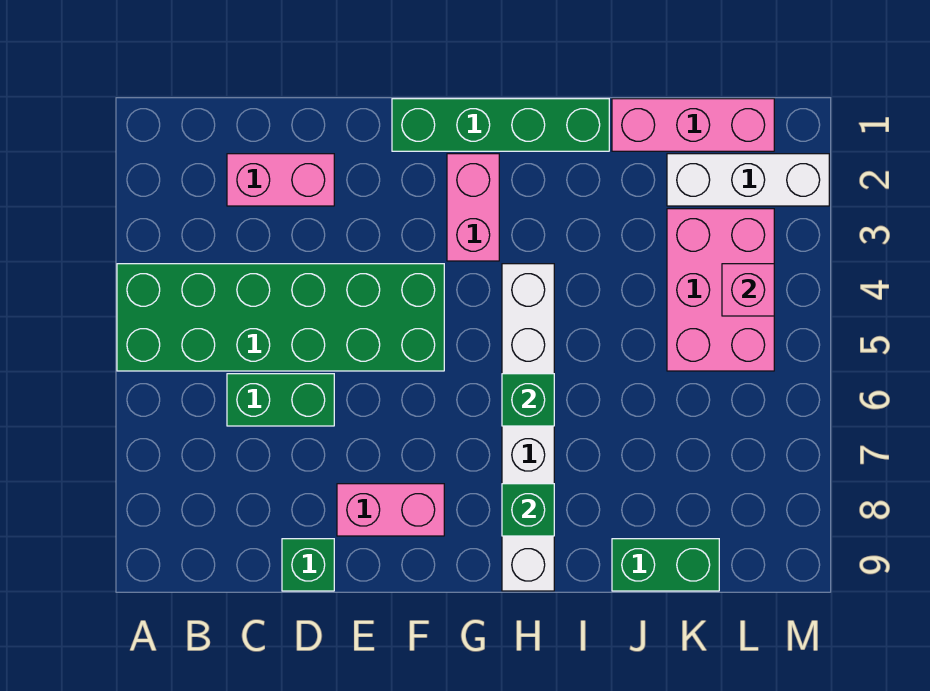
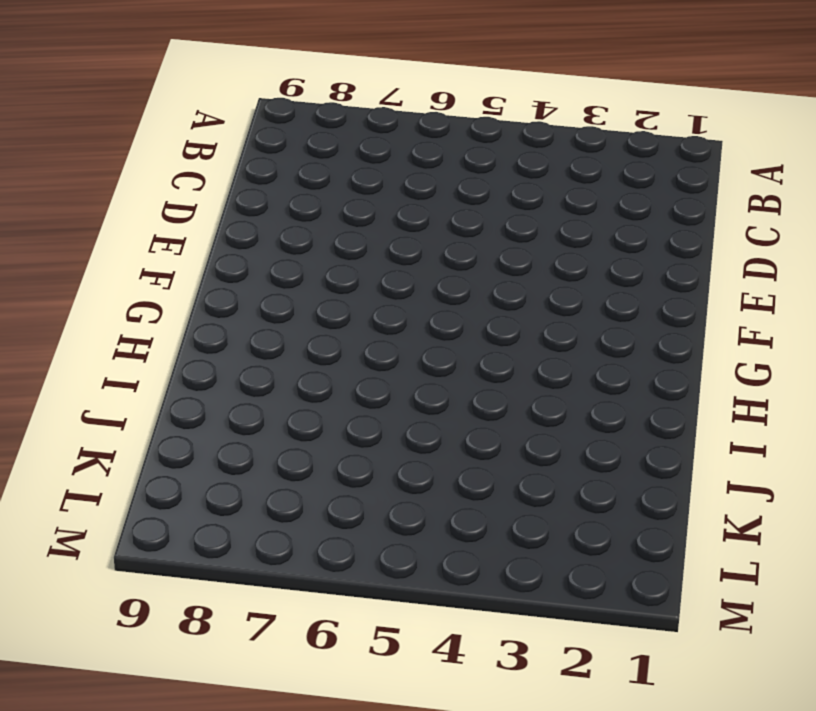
none -> green 2x6 brick [117,264,444,371]
none -> pink 1x2 brick [227,154,334,206]
none -> green 1x2 brick [227,374,334,426]

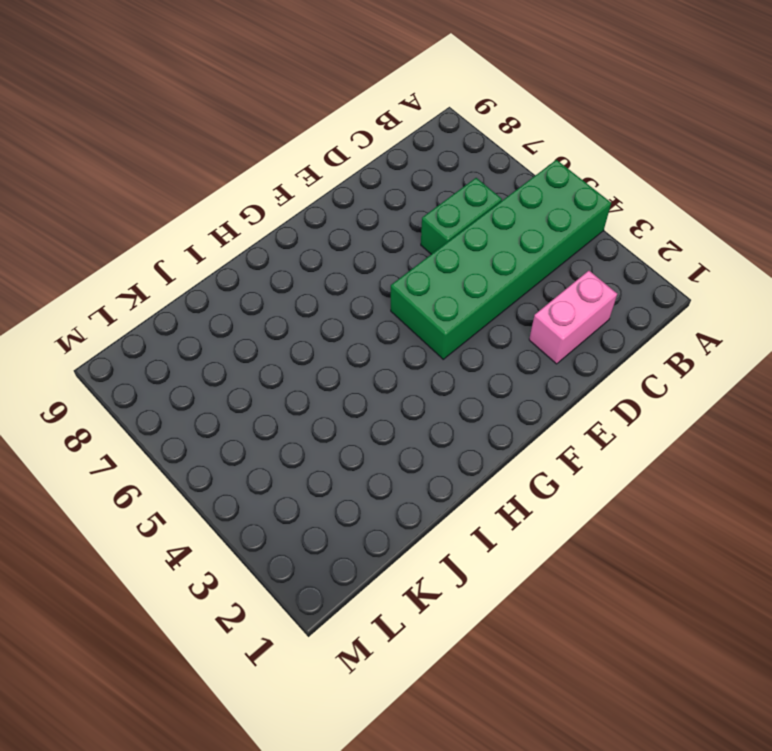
none -> green 1x1 brick [282,539,334,591]
none -> pink 1x2 brick [337,484,444,536]
none -> green 1x4 brick [392,99,609,151]

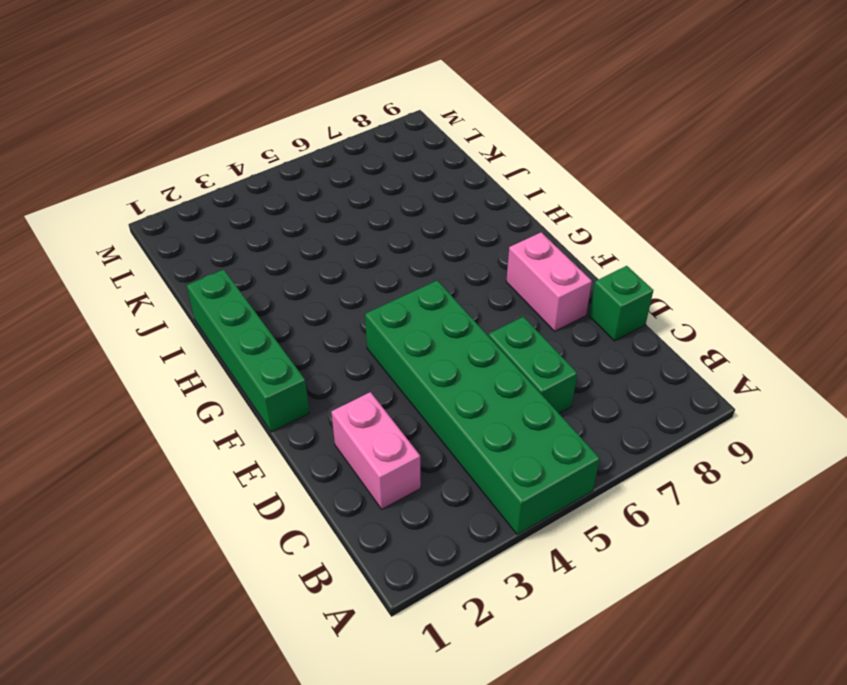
none -> pink 1x2 brick [447,154,499,261]
none -> white 1x6 brick [502,264,554,591]
none -> pink 1x3 brick [612,99,774,151]

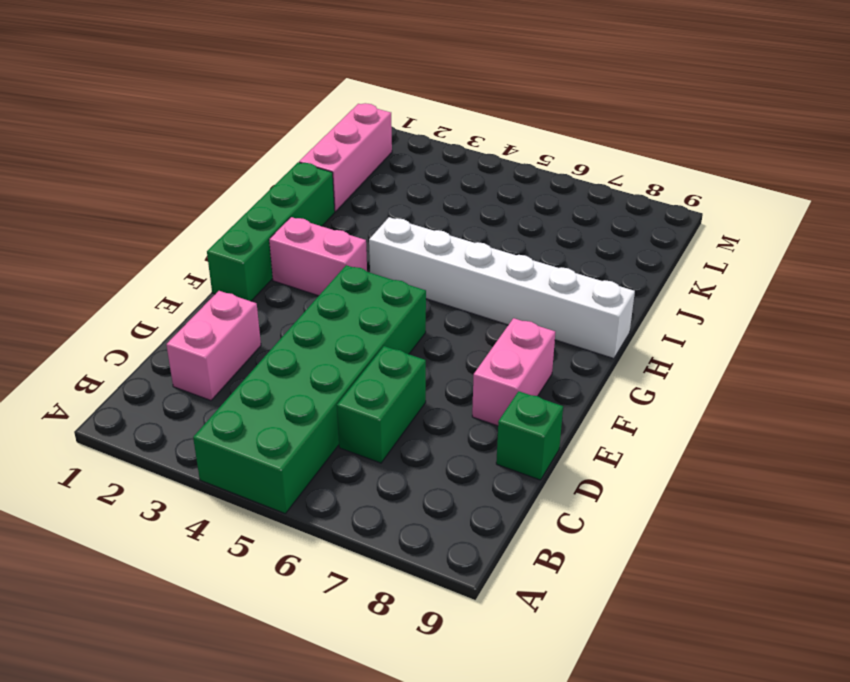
none -> green 1x2 brick [612,539,719,591]
none -> white 1x3 brick [667,154,829,206]
none -> pink 2x3 brick [667,209,774,371]

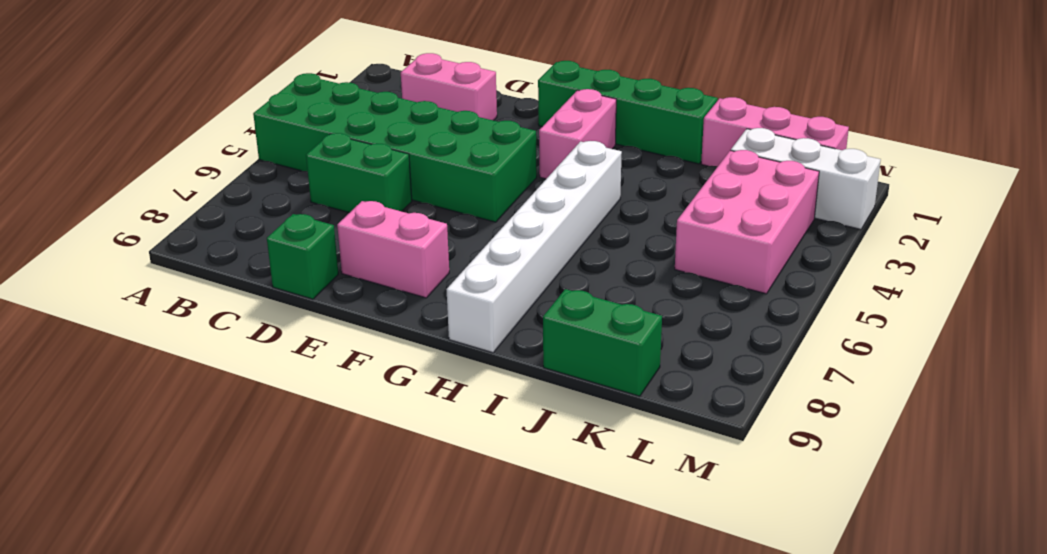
none -> green 1x1 brick [502,374,554,426]
none -> green 1x1 brick [502,484,554,536]
none -> pink 1x1 brick [722,264,774,316]

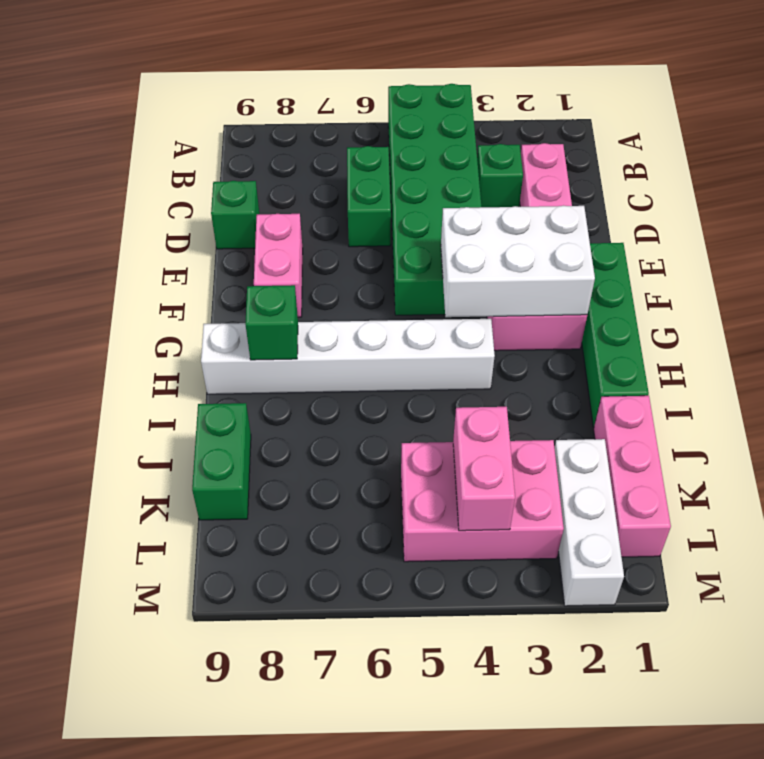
green 1x1 brick [477,144,523,207] -> green 1x1 brick moved to [502,374,554,426]
white 2x3 brick [441,206,595,317] -> none
pink 1x2 brick [453,407,515,531] -> pink 1x1 brick [722,264,774,316]

